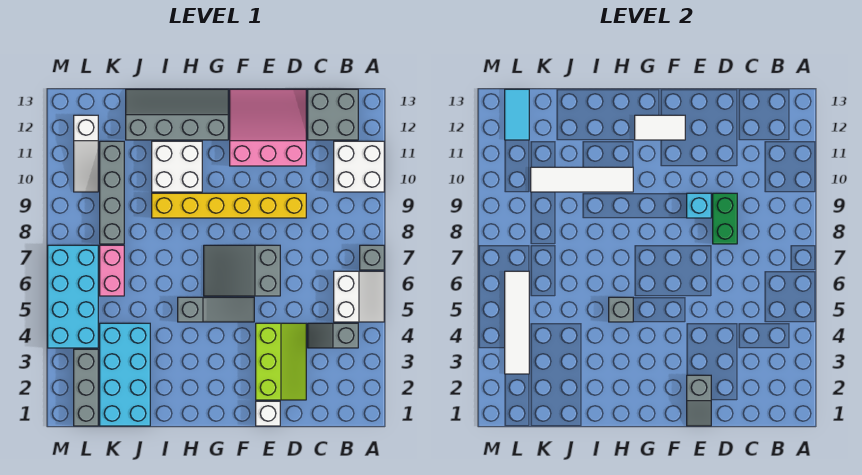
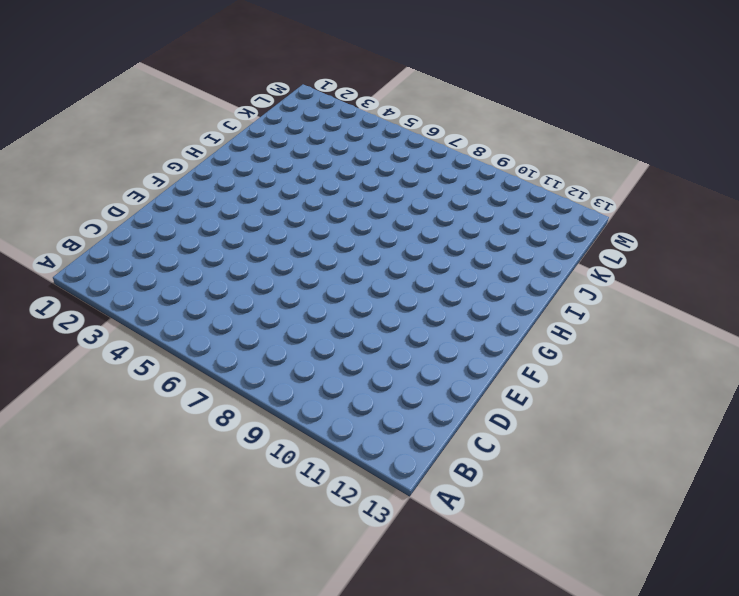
none -> white 2x2 slope [334,271,384,322]
none -> grey 1x1 brick [360,245,384,270]
none -> white 2x2 brick [334,141,384,192]

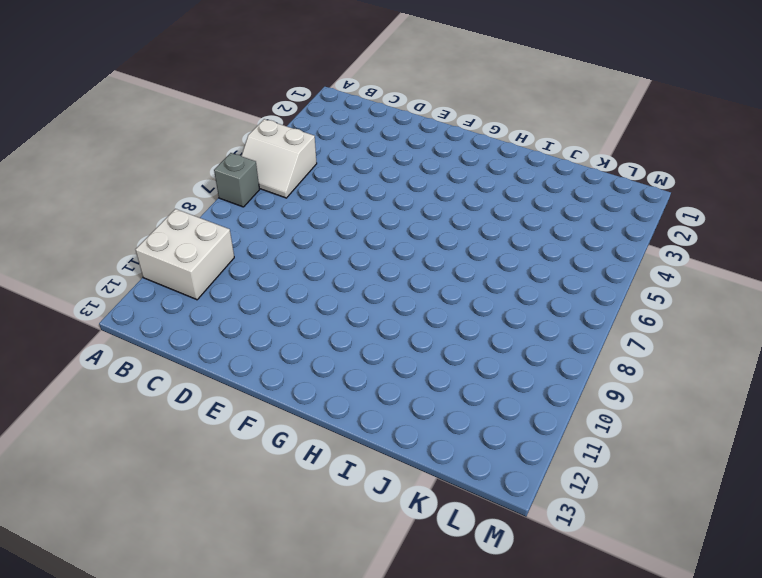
white 2x2 slope [242,119,317,198] -> white 2x2 slope turned to [334,271,384,322]
none -> grey 1x2 slope [308,323,358,348]
none -> grey 2x2 brick [308,89,358,140]
none -> lime 2x3 slope [256,323,306,400]

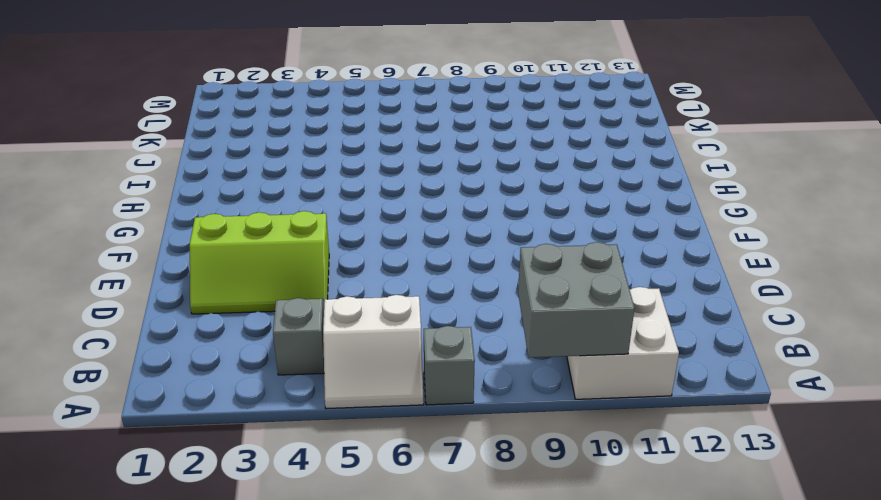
grey 2x2 brick [518,242,635,358] -> grey 2x2 brick moved to [308,89,358,140]
none -> yellow 1x6 brick [152,193,306,218]
none -> pink 3x3 slope [230,89,306,166]
none -> white 1x1 brick [256,401,280,426]

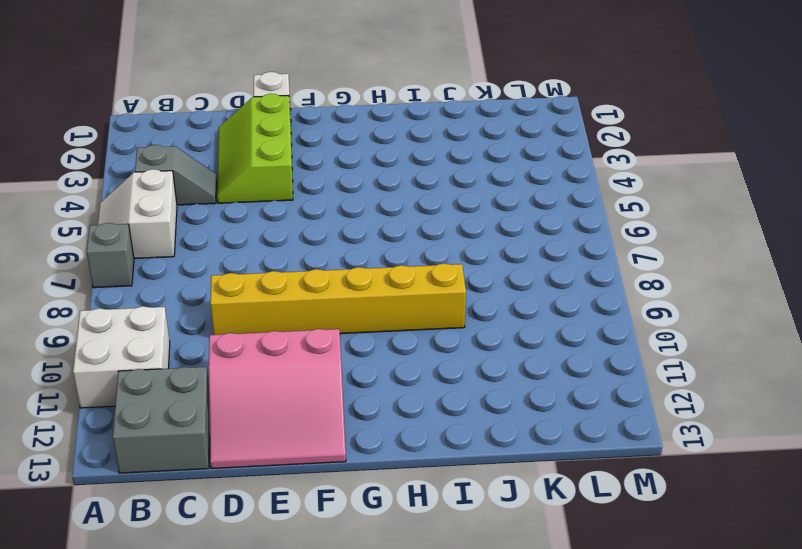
none -> grey 2x3 slope [204,245,280,296]
none -> grey 1x3 slope [178,297,254,322]
none -> grey 2x4 slope [126,89,228,140]

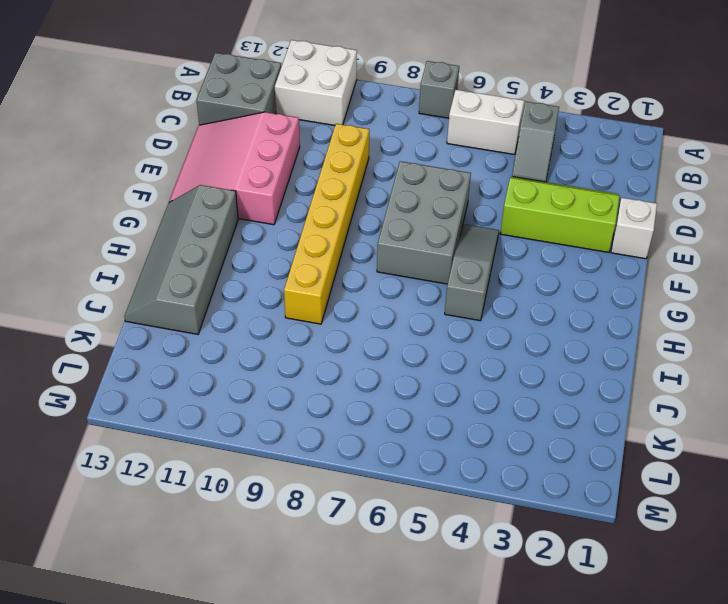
grey 2x3 brick [377,161,471,284] -> grey 2x3 slope [204,245,280,296]
none -> white 2x2 brick [152,141,202,192]
none -> cyan 2x4 brick [100,323,150,426]
none -> pink 1x2 brick [100,245,124,296]

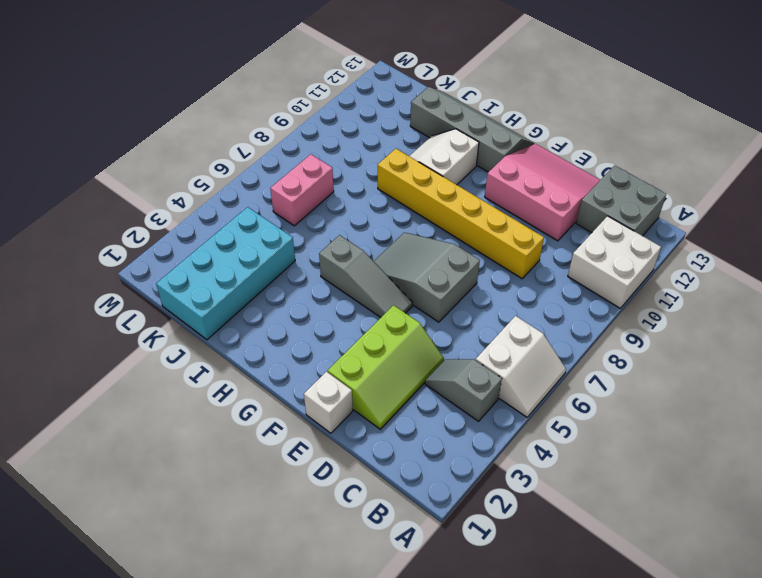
white 2x2 slope [410,129,479,185] -> white 2x2 brick [152,141,202,192]
none -> grey 1x1 brick [360,245,384,270]
none -> grey 1x4 brick [100,141,124,244]
none -> grey 1x3 brick [74,349,98,426]

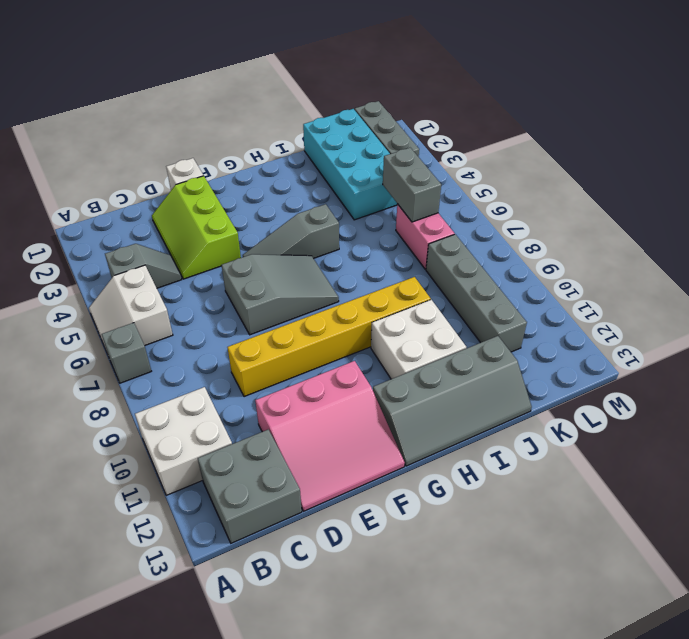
grey 1x2 brick [383,148,441,222] -> none
none -> cyan 2x4 brick [48,245,98,348]
none -> white 1x3 slope [74,115,98,192]
none -> green 1x2 brick [713,193,737,244]

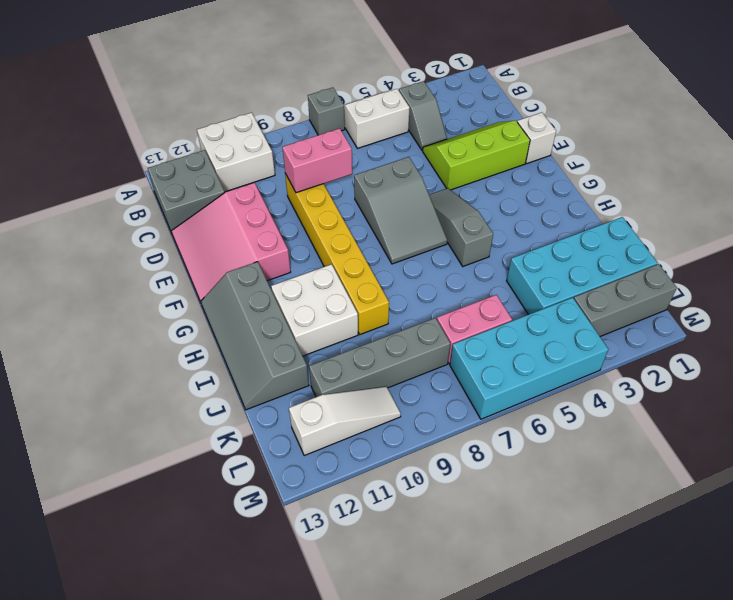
pink 1x2 brick [282,128,352,193] -> green 1x2 brick [713,193,737,244]
none -> grey 1x2 slope [687,375,711,426]
none -> cyan 1x1 brick [687,193,711,218]
none -> white 1x2 tile [635,115,685,140]

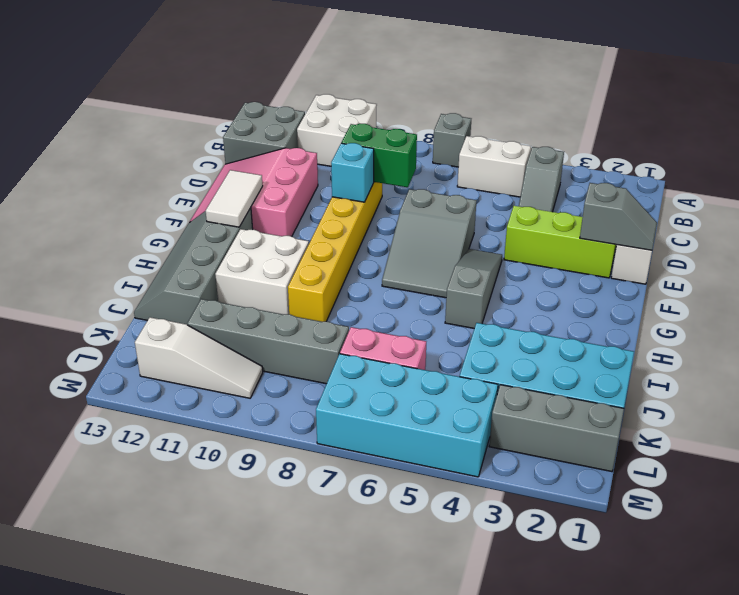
none -> grey 1x1 brick [609,297,633,322]
none -> white 1x4 tile [531,167,633,192]
none -> white 1x4 tile [505,271,529,374]

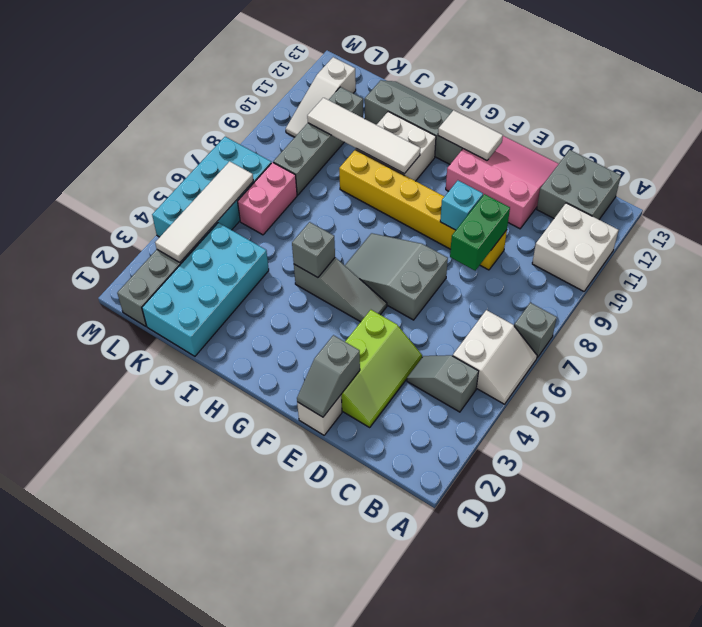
none -> cyan 1x2 tile [505,89,529,140]

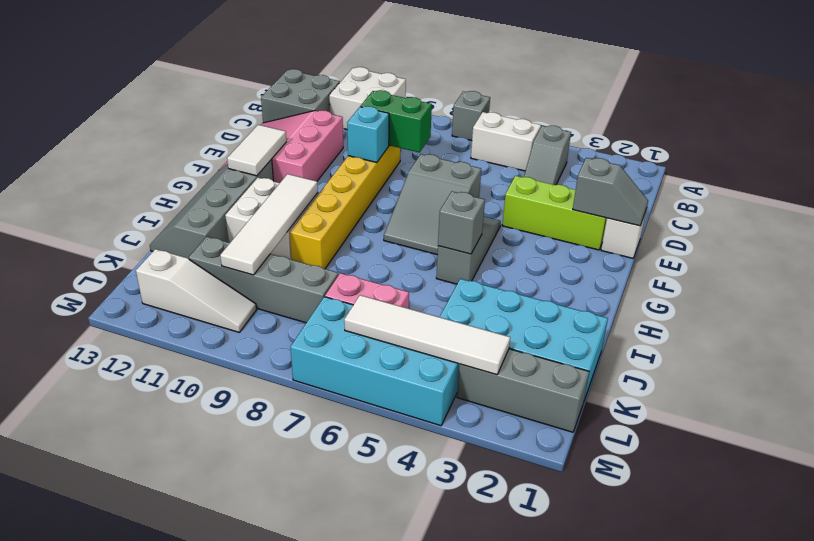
none -> cyan 1x2 tile [505,89,529,140]

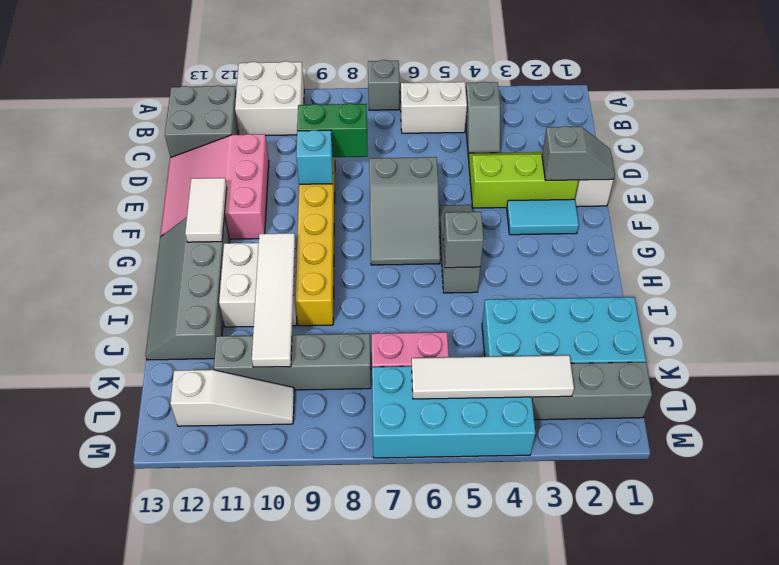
cyan 1x2 tile [507,199,579,235] -> cyan 1x2 tile moved to [505,89,529,140]

